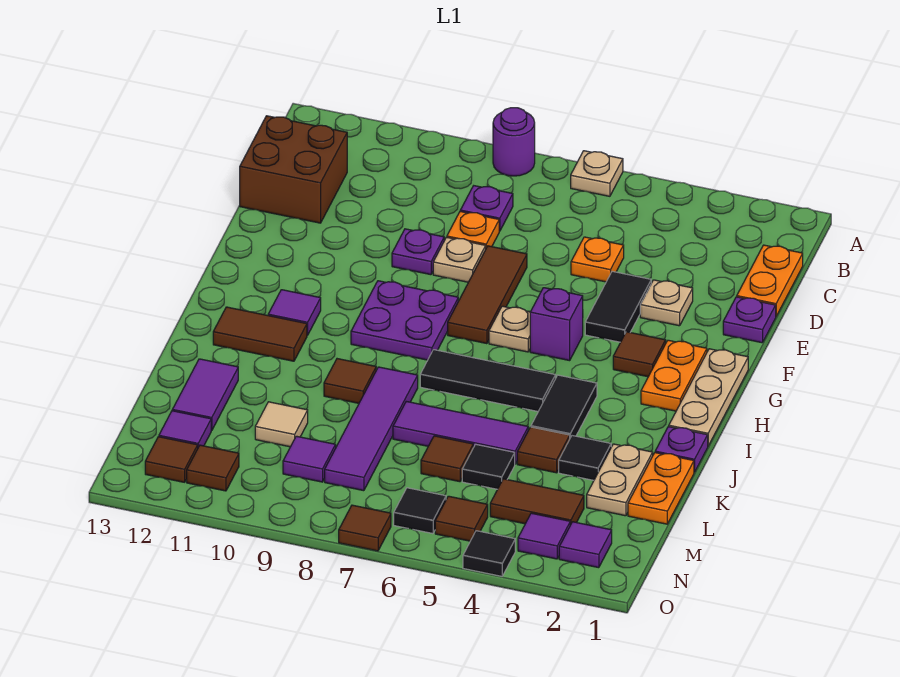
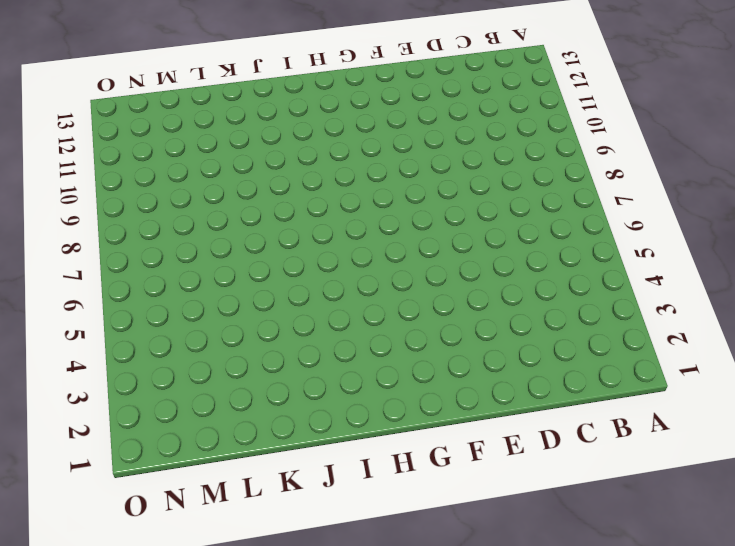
none -> tan 1x1 plate [571,151,623,196]
none -> purple 1x1 round brick [493,108,535,176]
none -> orange 1x2 plate [737,245,803,316]
none -> purple 1x1 plate [460,186,513,231]

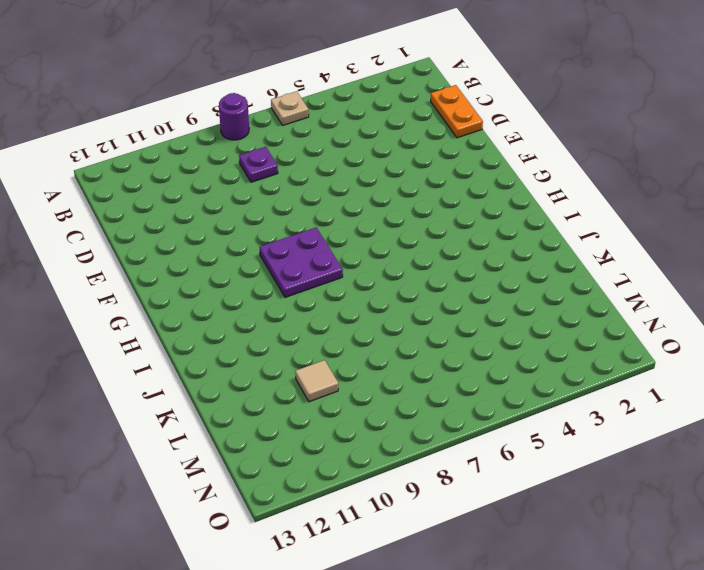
none -> brown 2x2 brick [240,116,347,223]
none -> orange 1x1 plate [571,237,624,282]
none -> orange 1x1 plate [447,211,499,248]
none -> purple 1x1 plate [723,297,776,343]

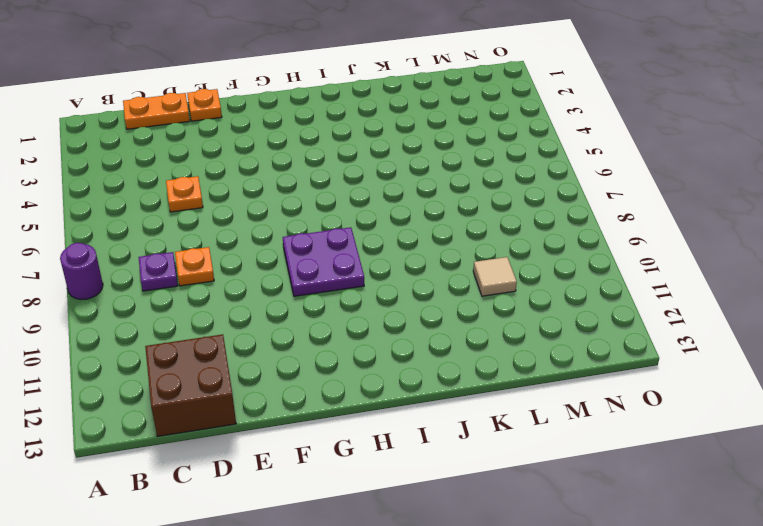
orange 1x1 plate [187,89,222,121] -> purple 1x1 plate [723,297,776,343]
none -> tan 1x1 plate [571,151,623,196]
none -> tan 1x1 plate [640,280,693,326]
none -> black 1x2 tile [585,271,651,342]
none -> brown 1x3 tile [448,246,527,344]

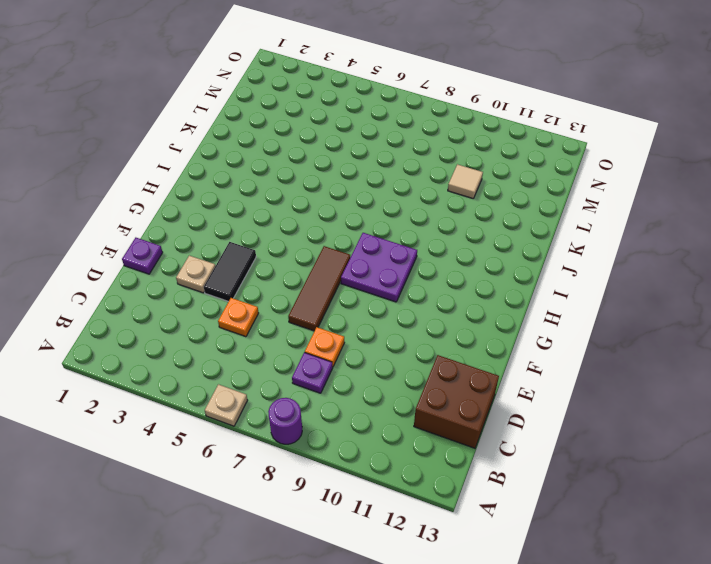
none -> orange 1x2 plate [737,245,803,316]
none -> tan 1x1 plate [433,237,486,282]
none -> purple 1x1 plate [392,229,444,275]
none -> tan 1x3 plate [669,349,748,446]

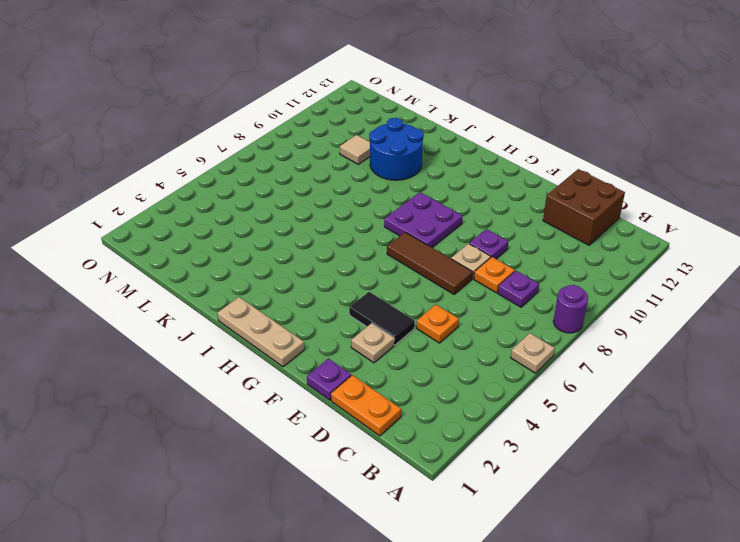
blue 2x2 round brick [369,118,424,180] -> none
none -> orange 1x2 plate [641,340,707,411]
none -> brown 1x1 tile [613,332,666,377]
none -> purple 1x1 brick [530,288,583,361]
none -> tan 1x1 plate [489,306,530,352]

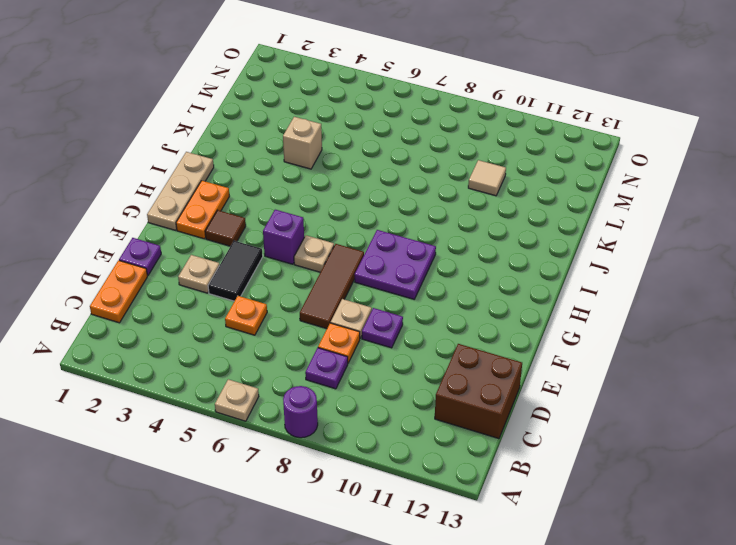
tan 1x1 brick [283,117,322,169] -> brown 1x1 tile [517,427,570,473]
none -> purple 1x1 tile [268,290,321,335]
none -> black 1x2 tile [531,375,597,438]
none -> black 1x3 tile [420,350,556,411]
none -> brown 1x2 tile [213,307,307,361]

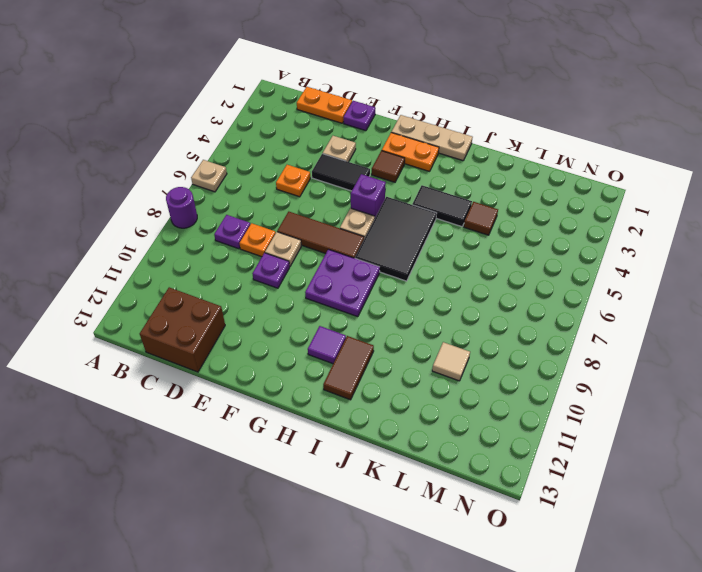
black 2x3 tile [355,197,437,281] -> black 1x3 tile [420,350,556,411]
none -> purple 1x1 plate [655,427,708,472]
none -> purple 1x4 tile [325,367,418,491]
none -> brown 1x1 tile [324,359,376,403]
none -> orange 1x2 plate [628,453,694,524]

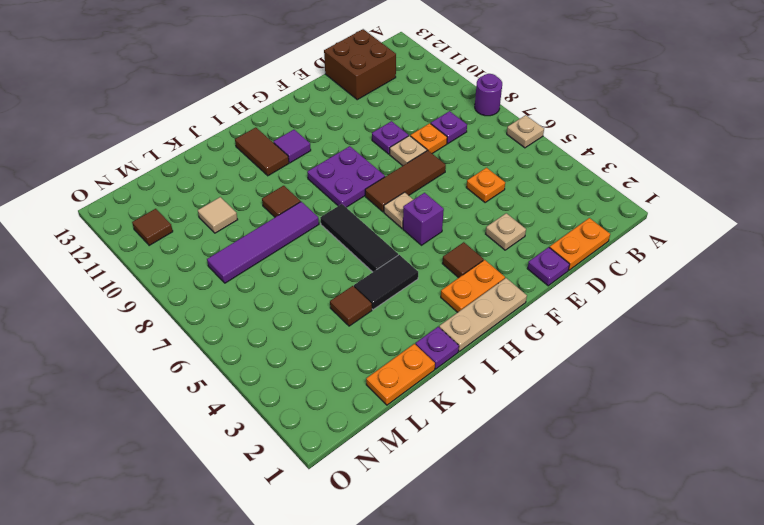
none -> black 1x2 tile [585,271,651,342]
none -> tan 1x2 plate [587,444,653,516]
none -> black 1x1 tile [559,436,611,480]
none -> purple 1x3 tile [393,401,528,464]

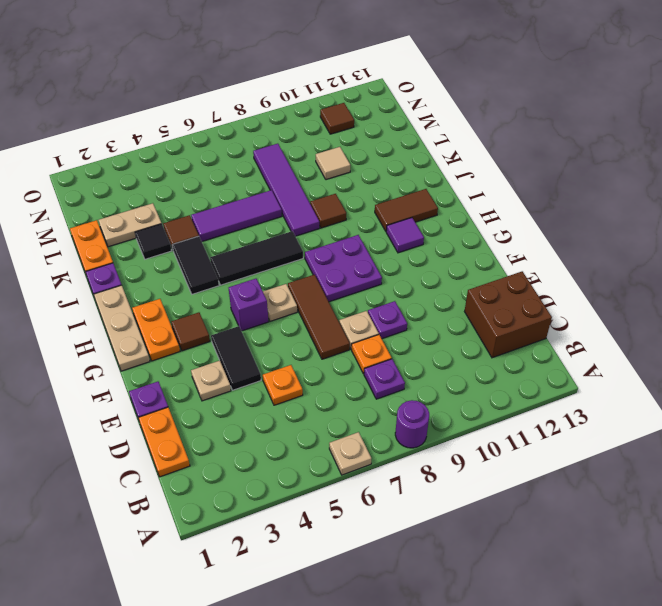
tan 1x2 plate [99,203,162,247] -> tan 1x2 plate turned to [587,444,653,516]
none -> purple 1x2 tile [172,359,238,431]
none -> black 1x1 tile [462,444,515,489]
none -> brown 1x1 tile [421,436,473,482]
none -> brown 1x2 tile [490,479,584,525]

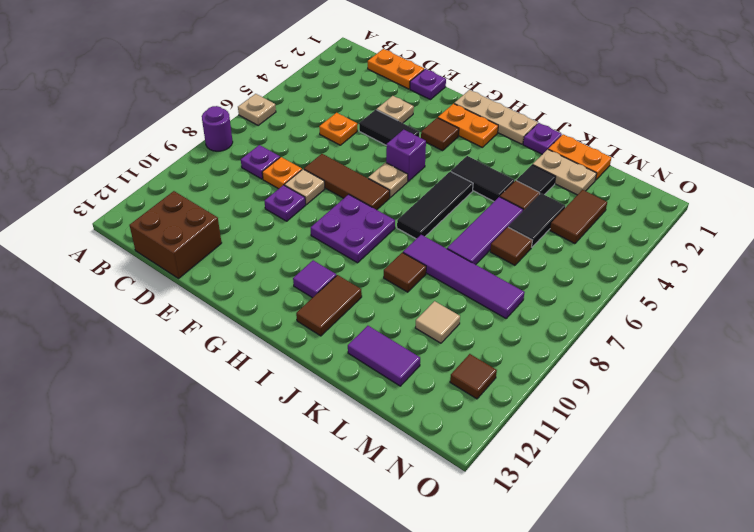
black 1x2 tile [508,193,565,247] -> black 1x1 tile [462,444,515,489]
none -> purple 1x1 tile [283,436,336,482]
none -> purple 1x1 tile [159,411,211,447]
none -> purple 1x1 tile [559,522,612,568]
none -> purple 1x1 tile [518,513,570,559]

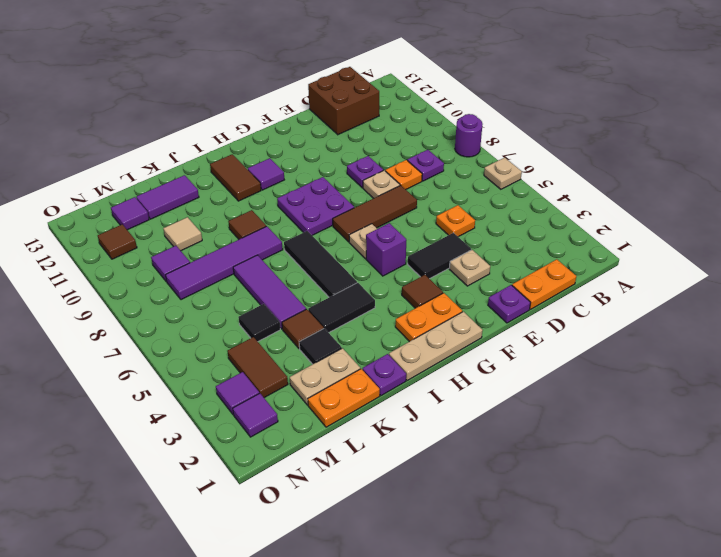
none -> brown 1x1 tile [421,436,473,482]
none -> brown 1x1 tile [435,496,488,541]
none -> black 1x1 tile [394,488,446,534]
none -> brown 1x1 tile [145,437,198,482]

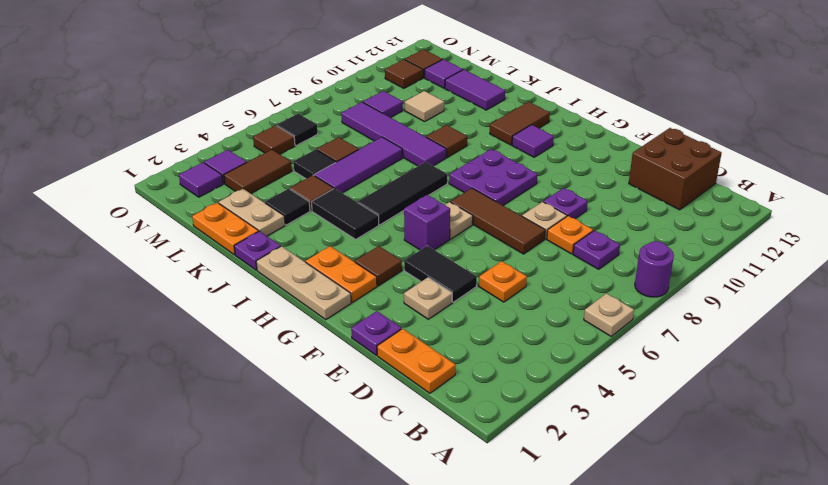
none -> black 1x1 tile [463,531,515,576]
none -> brown 1x1 tile [339,505,391,551]

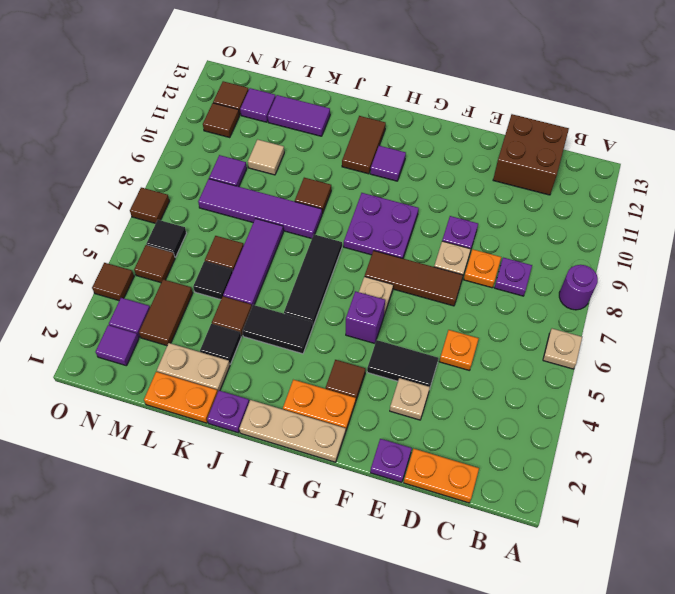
brown 1x1 tile [92,263,134,301] -> black 1x1 tile [463,531,515,576]

